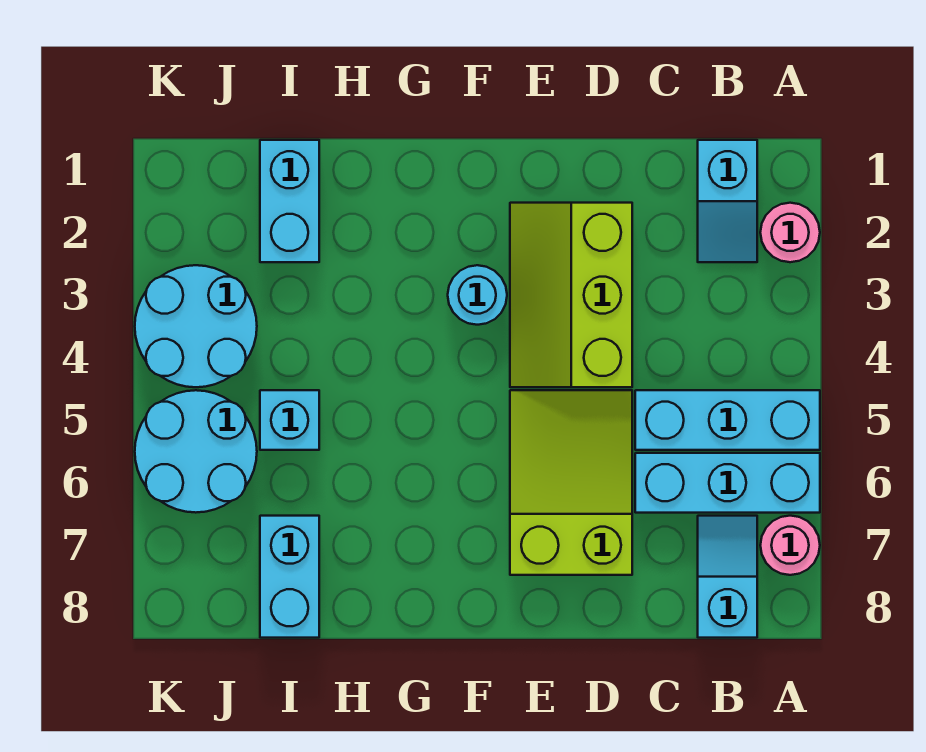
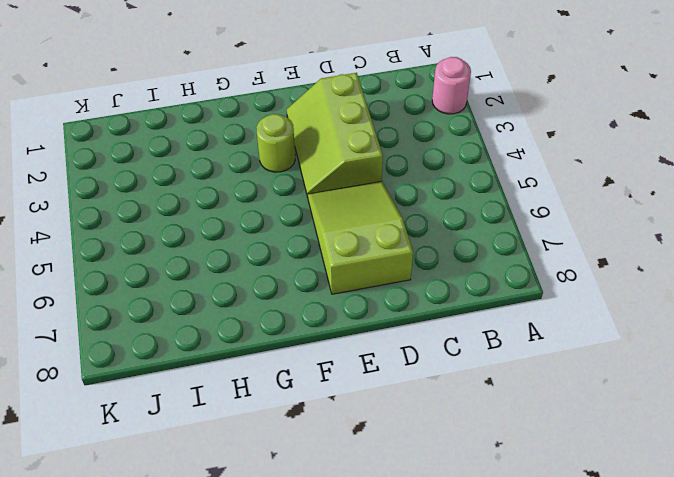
lime 1x1 round brick [256,114,295,172] -> cyan 1x1 round brick [448,265,507,325]
none -> cyan 1x3 brick [635,390,820,450]
none -> cyan 1x3 brick [635,453,820,513]
none -> pink 1x1 round brick [760,516,820,575]

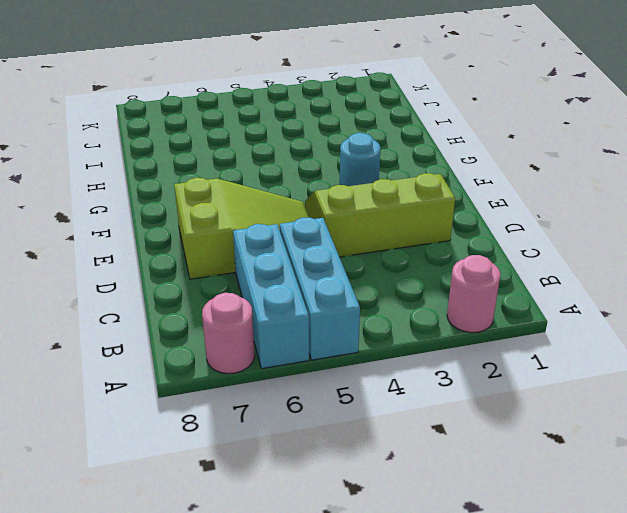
none -> cyan 1x2 slope [698,140,757,262]
none -> cyan 1x2 slope [698,516,757,638]
none -> cyan 1x2 brick [260,140,319,262]

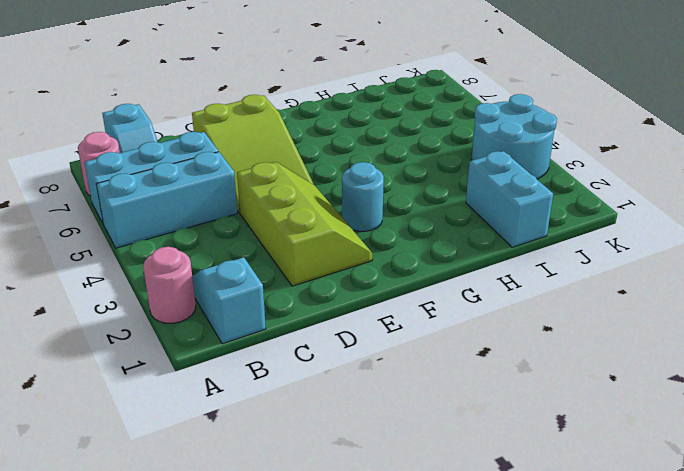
none -> cyan 1x1 brick [260,390,319,450]
none -> cyan 1x2 brick [260,516,319,638]
none -> cyan 2x2 round brick [135,390,257,513]

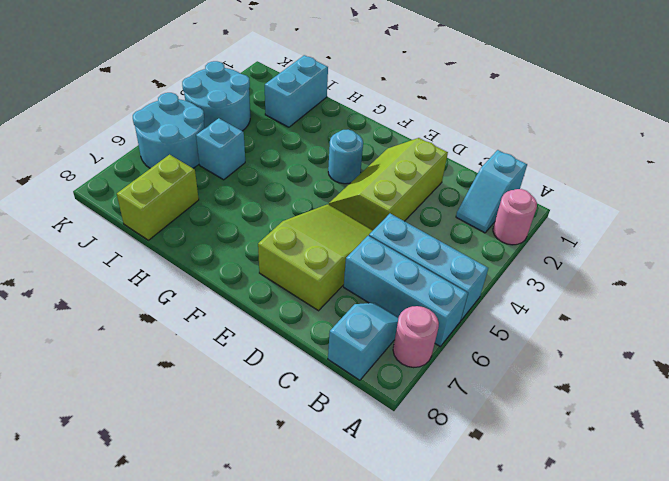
lime 1x2 brick [117,155,199,240] -> cyan 1x2 brick [260,516,319,638]

